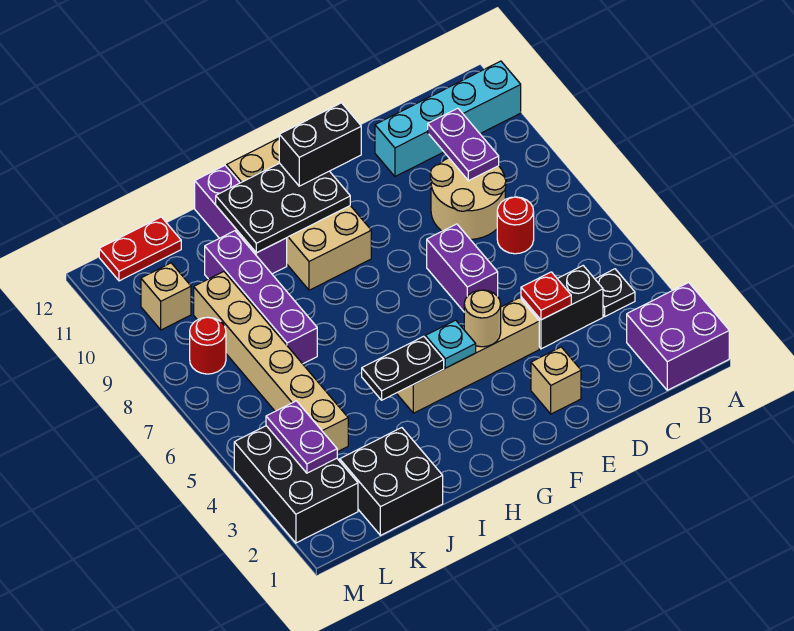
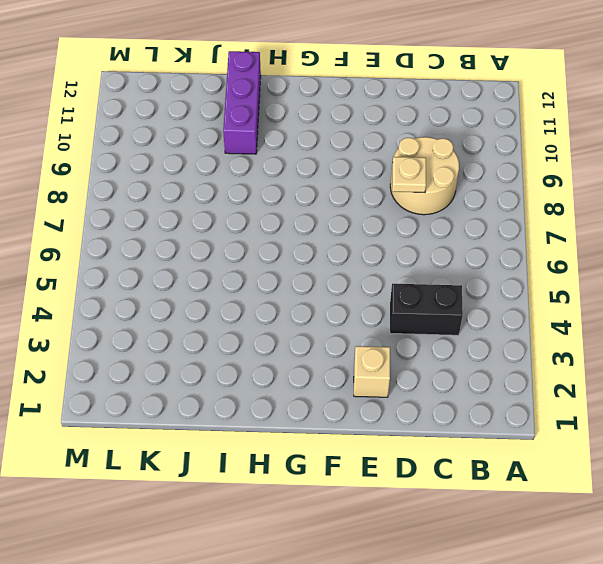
tan 1x1 plate [392,157,426,193] -> none
none -> purple 2x2 brick [627,283,729,390]
none -> cyan 1x4 brick [375,61,521,176]
none -> black 1x1 plate [595,269,635,316]

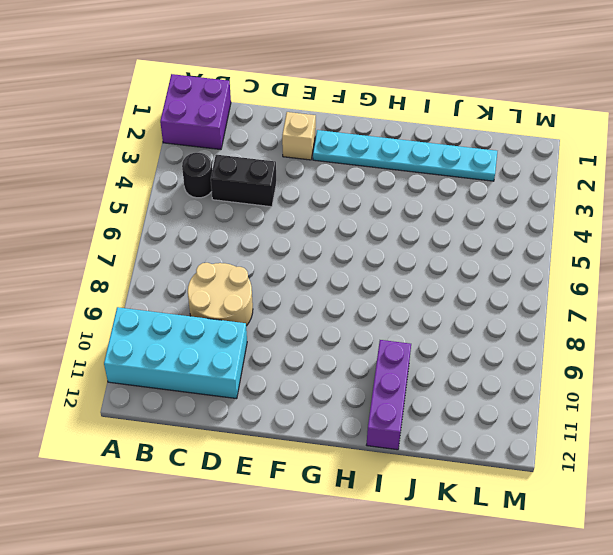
cyan 2x4 brick [104,307,247,399] -> cyan 1x4 brick [375,61,521,176]
black 1x1 round brick [182,153,212,198] -> black 1x1 plate [595,269,635,316]
cyan 1x6 plate [313,130,497,181] -> black 2x2 brick [340,428,443,535]
none -> red 1x1 round brick [497,197,534,254]
none -> tan 1x4 brick [397,298,539,413]
none -> purple 1x2 brick [427,224,498,311]

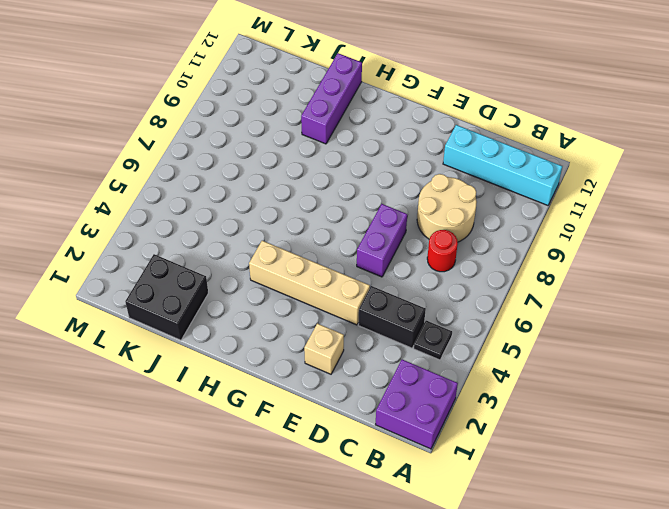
none -> tan 2x4 brick [227,138,371,290]
none -> purple 1x4 brick [205,231,317,364]
none -> tan 1x6 brick [194,271,348,452]

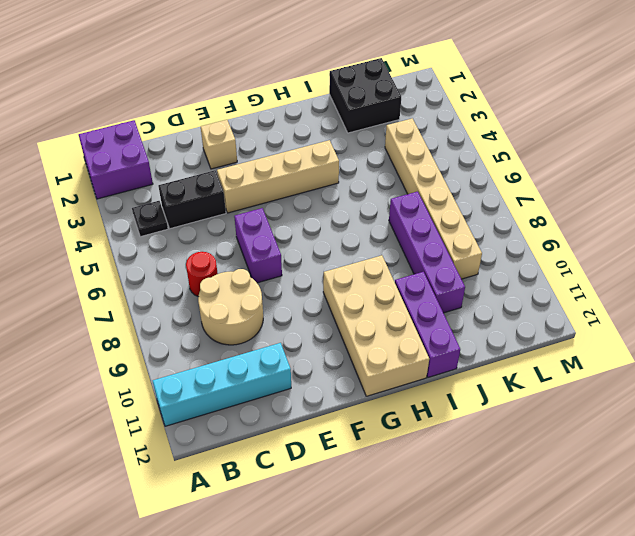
none -> red 1x2 plate [99,217,181,281]
none -> black 2x3 brick [234,426,358,543]
none -> red 1x1 round brick [190,317,226,374]

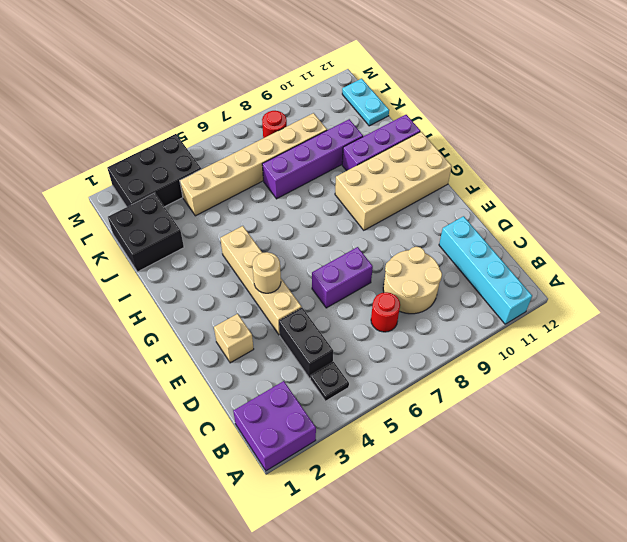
cyan 1x2 plate [342,79,389,126] -> red 1x2 plate [99,217,181,281]
none -> tan 1x1 brick [141,263,191,330]
none -> purple 1x2 plate [428,108,499,181]
none -> red 1x1 plate [521,272,571,320]

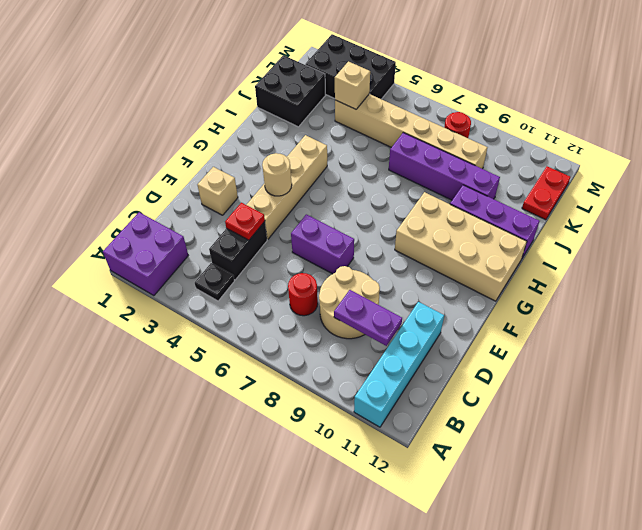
tan 1x1 brick [335,62,370,109] -> tan 1x1 brick moved to [141,263,191,330]
none -> cyan 1x1 plate [425,320,476,368]
none -> black 2x3 plate [216,163,350,253]
none -> black 1x2 plate [362,336,444,400]

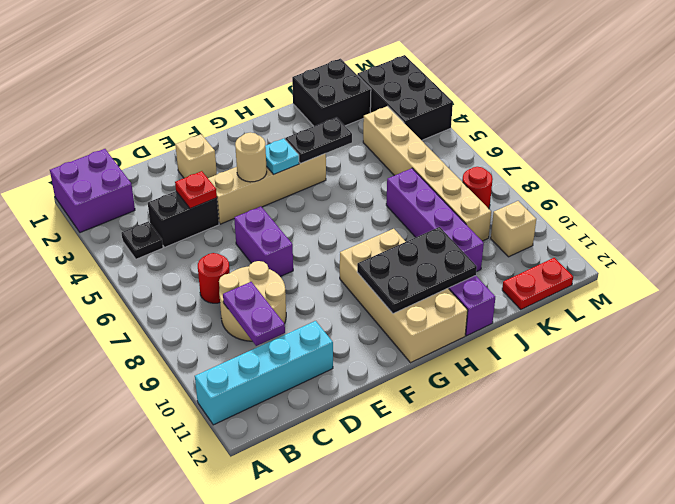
none -> purple 1x2 plate [266,401,337,473]
none -> black 1x2 brick [279,103,361,186]

